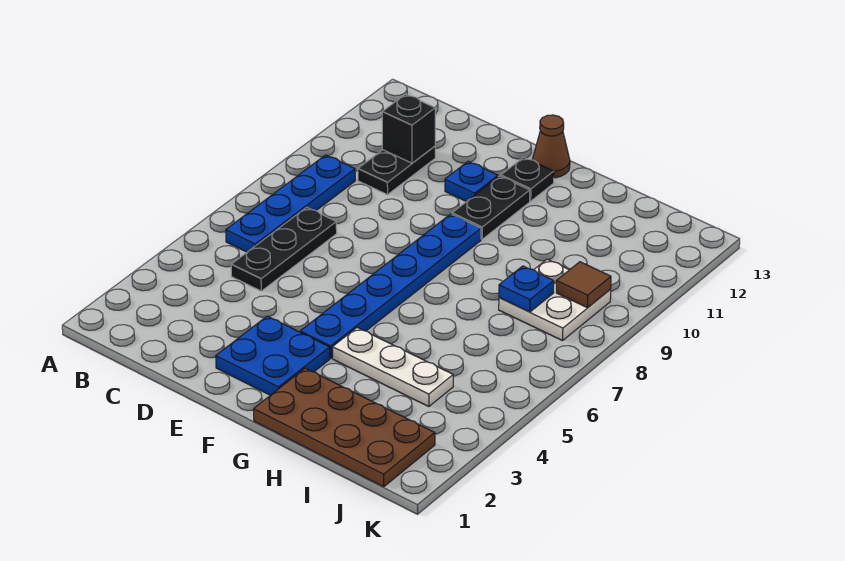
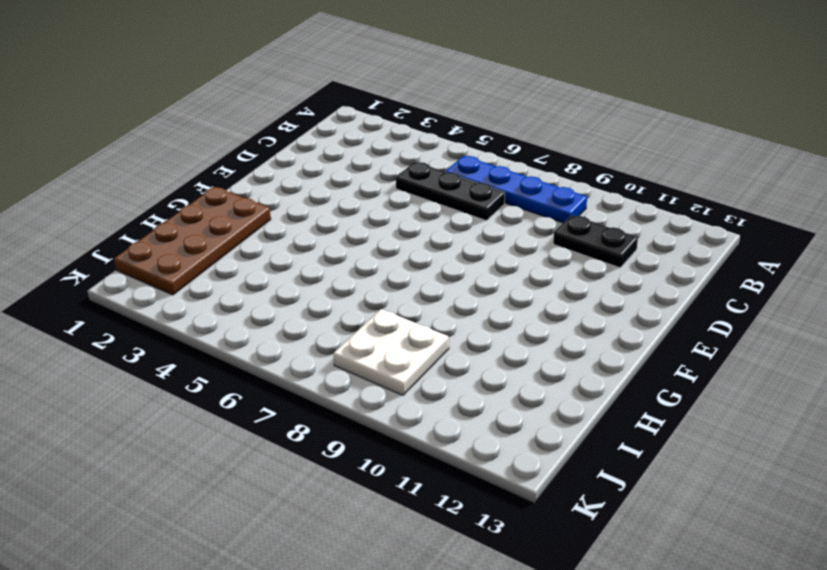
none -> blue 2x2 plate [216,316,330,395]
none -> blue 1x1 plate [445,161,498,202]
none -> blue 1x6 plate [300,214,481,358]

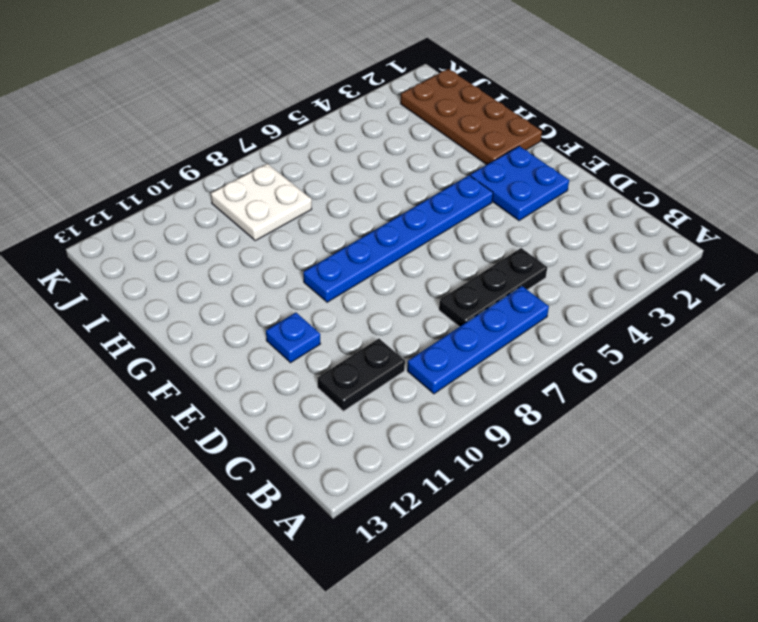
none -> black 1x2 plate [452,176,530,239]
none -> black 1x1 plate [501,157,554,201]
none -> brown 1x1 cone [532,115,570,178]

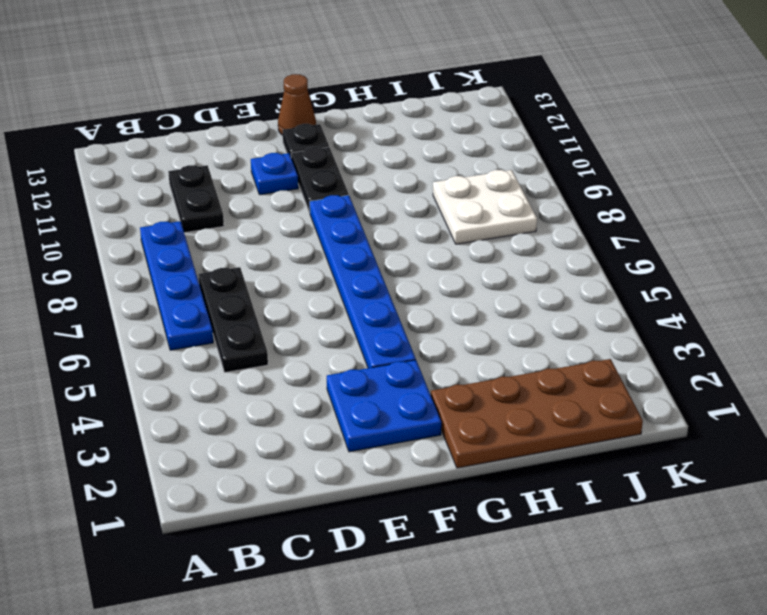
none -> white 1x3 plate [332,328,453,407]
none -> black 1x1 brick [382,94,435,163]
none -> blue 1x1 plate [499,266,554,312]

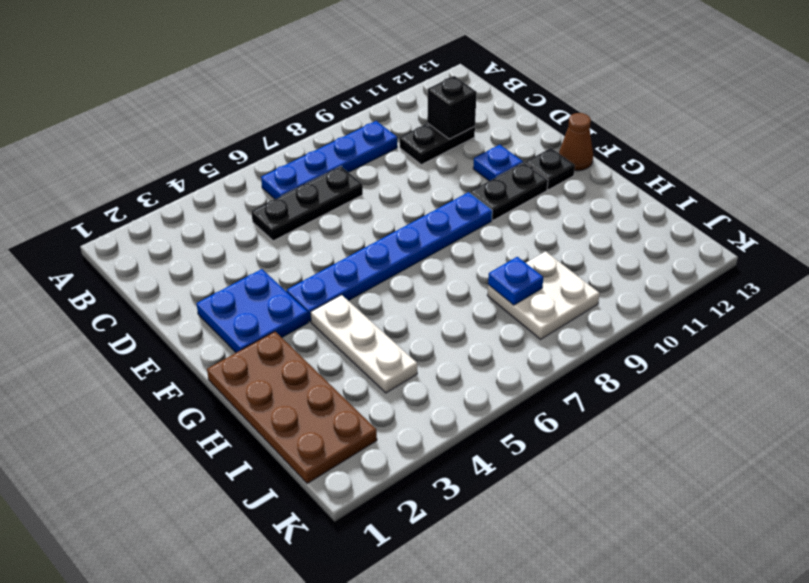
none -> brown 1x1 tile [556,262,611,308]

